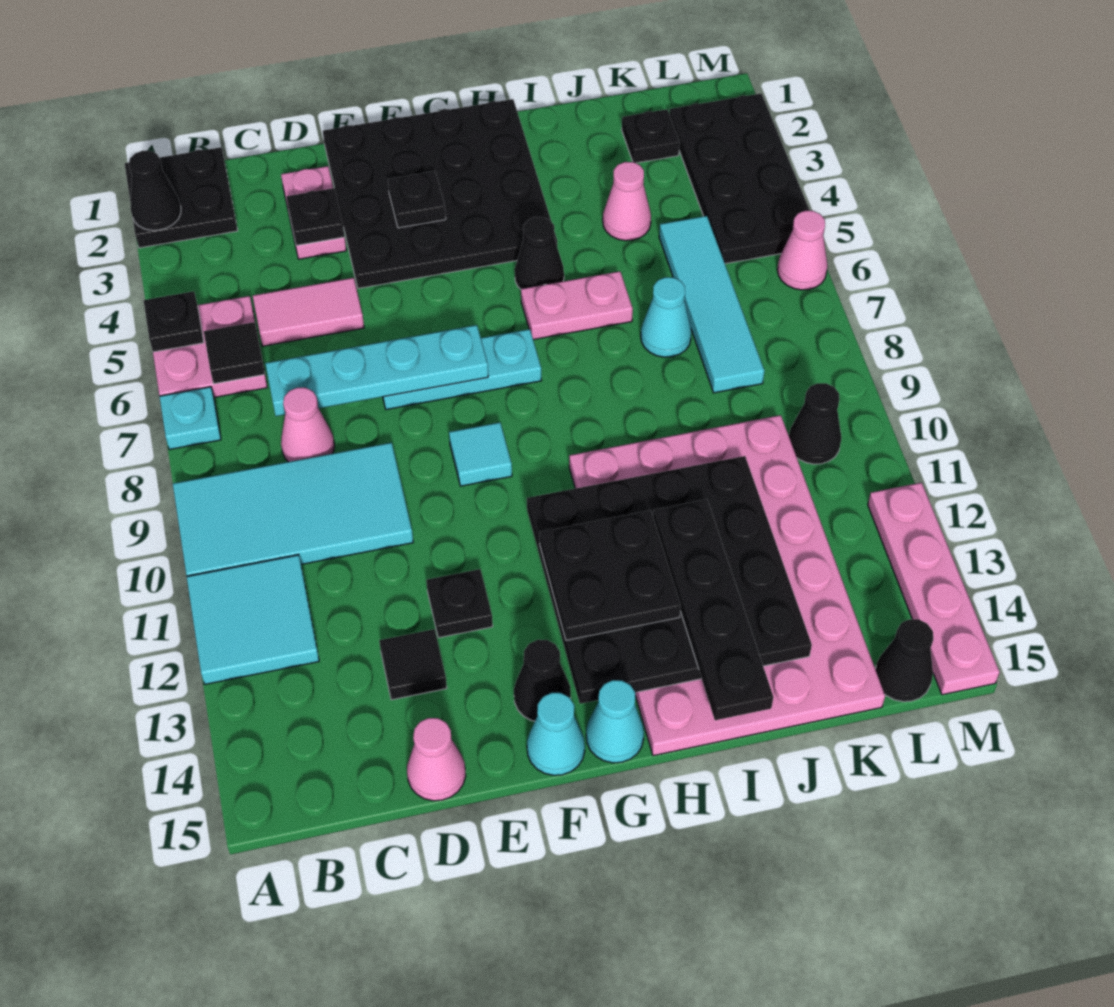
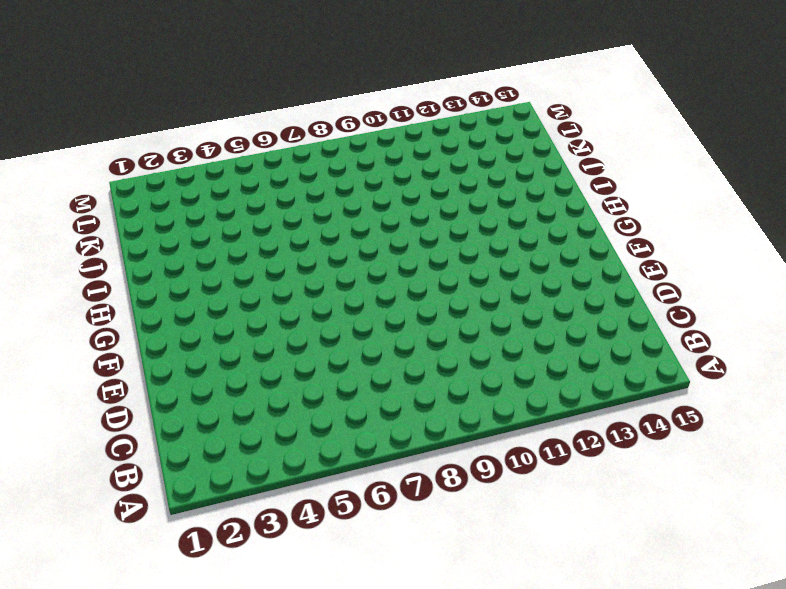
none -> black 2x2 plate [125,147,238,248]
none -> pink 2x2 plate [153,296,267,397]
none -> cyan 1x1 plate [160,387,221,449]
none -> cyan 2x4 tile [173,443,413,576]

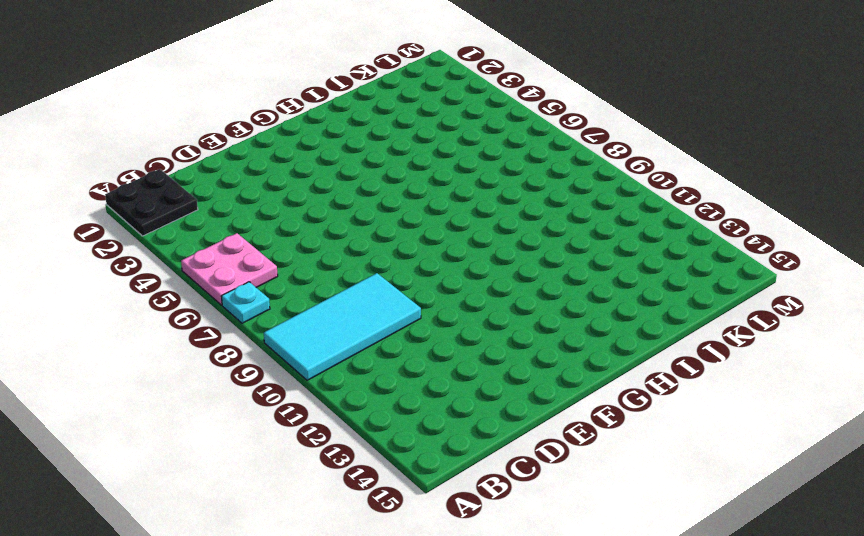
none -> cyan 2x2 tile [187,555,319,684]
none -> pink 1x2 tile [253,278,364,346]
none -> pink 1x1 cone [281,388,334,462]
none -> pink 1x2 plate [281,166,346,259]

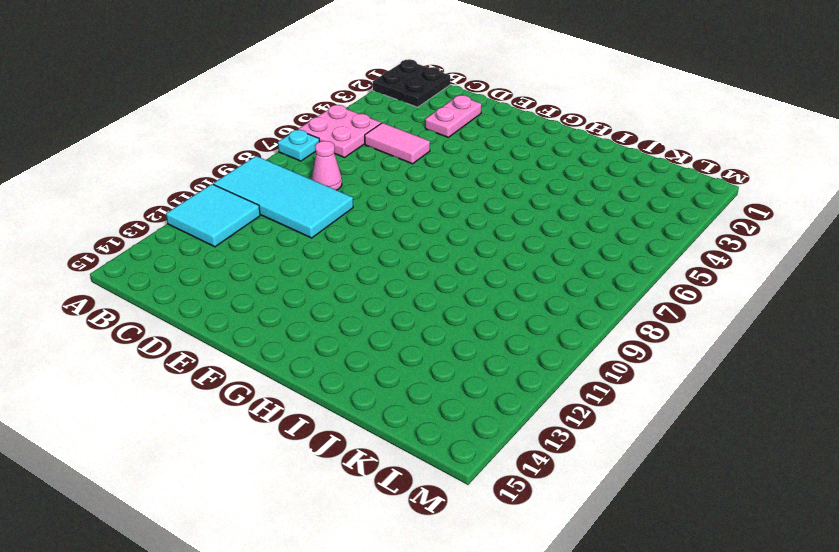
none -> black 1x1 tile [379,629,447,700]
none -> pink 1x1 cone [407,718,466,801]
none -> black 4x4 plate [323,99,557,288]
none -> cyan 1x3 plate [383,329,541,409]

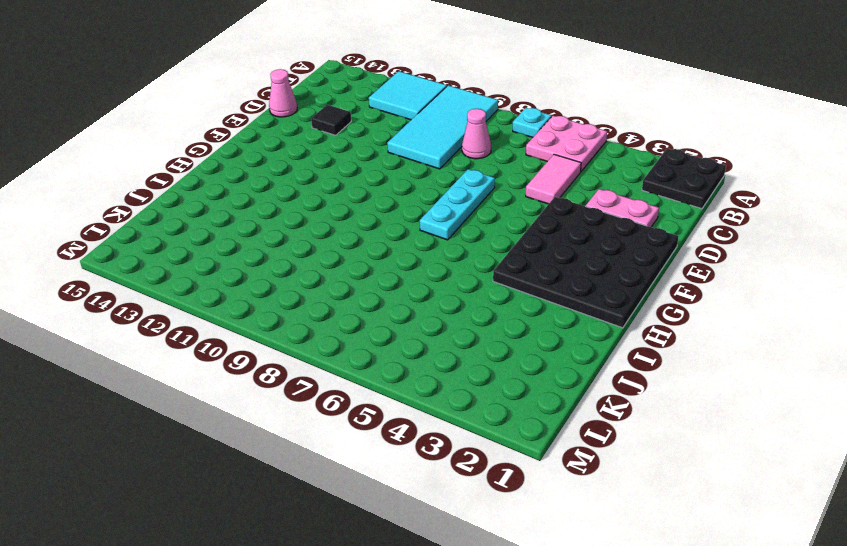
none -> black 1x1 plate [426,569,493,638]
none -> cyan 1x1 tile [449,422,512,486]
none -> black 1x1 cone [514,640,571,721]
none -> cyan 1x1 cone [527,693,585,775]

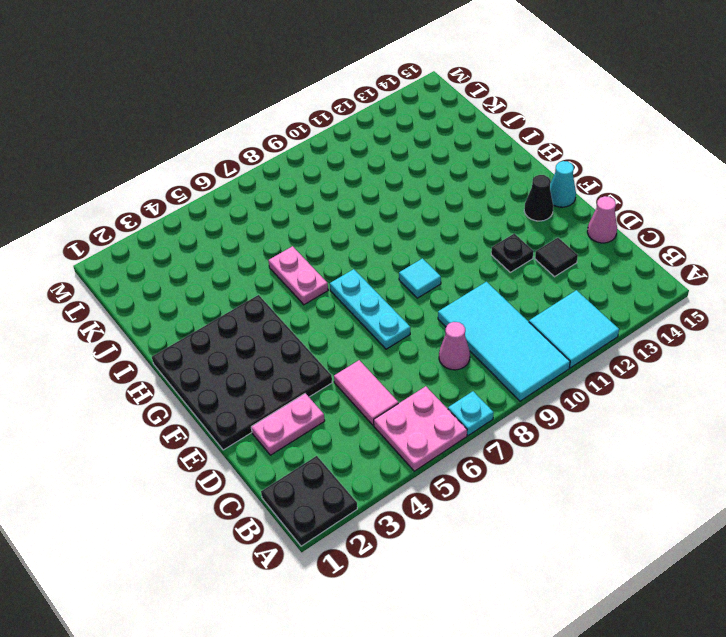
none -> cyan 1x1 cone [586,680,644,763]
none -> black 1x1 cone [515,217,564,289]
none -> pink 4x6 plate [569,415,885,756]
none -> pink 1x1 cone [603,162,651,241]

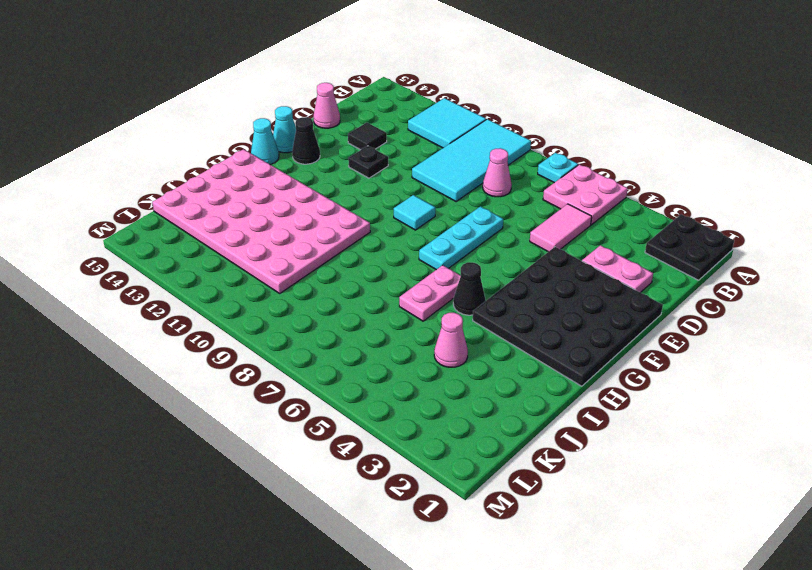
none -> cyan 1x1 cone [641,277,691,357]
none -> black 1x1 plate [622,109,680,163]
none -> cyan 1x4 tile [659,216,764,393]
none -> black 2x4 plate [669,94,810,264]

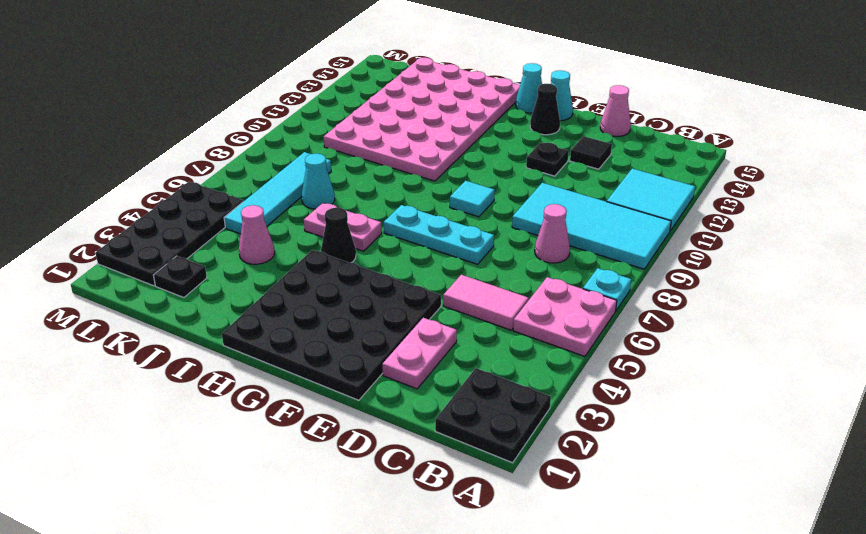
none -> black 1x1 cone [789,383,842,464]
none -> black 1x1 cone [875,619,933,702]
none -> pink 1x1 cone [777,211,828,290]
none -> pink 1x4 plate [868,483,999,695]

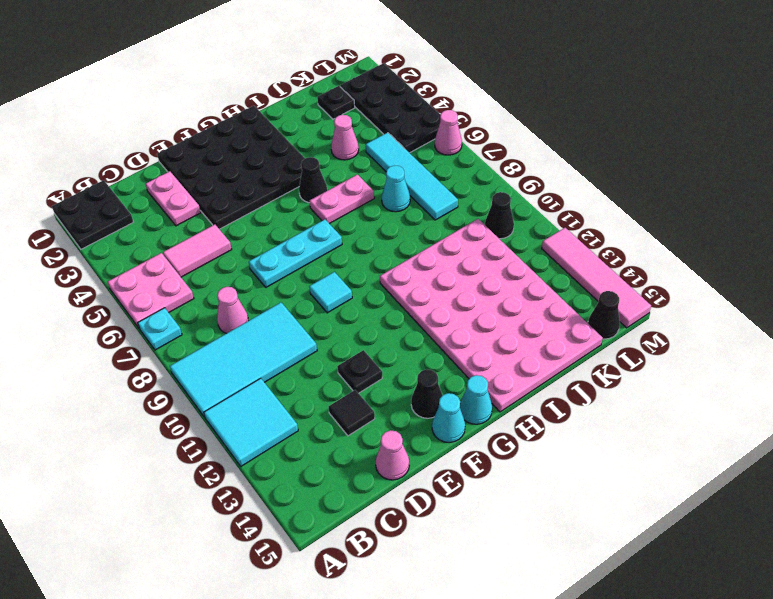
pink 1x4 tile [542,228,651,328] -> pink 1x4 plate [868,483,999,695]
none -> black 1x1 cone [129,151,181,230]
none -> black 1x1 plate [143,291,204,352]
none -> black 1x1 tile [204,322,265,384]
none -> cyan 1x4 plate [265,325,488,416]

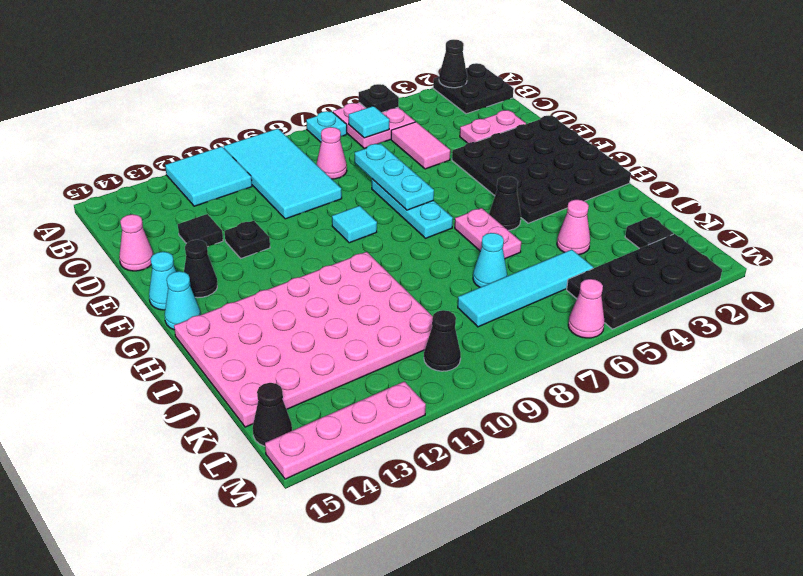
cyan 1x1 tile [349,106,389,138] -> black 1x1 tile [204,322,265,384]
cyan 1x3 plate [355,144,434,210] -> cyan 1x4 plate [265,325,488,416]
none -> black 1x1 plate [286,188,345,245]
none -> black 1x1 plate [388,171,446,228]
none -> black 4x4 plate [527,456,812,704]
none -> black 2x2 plate [540,510,681,640]

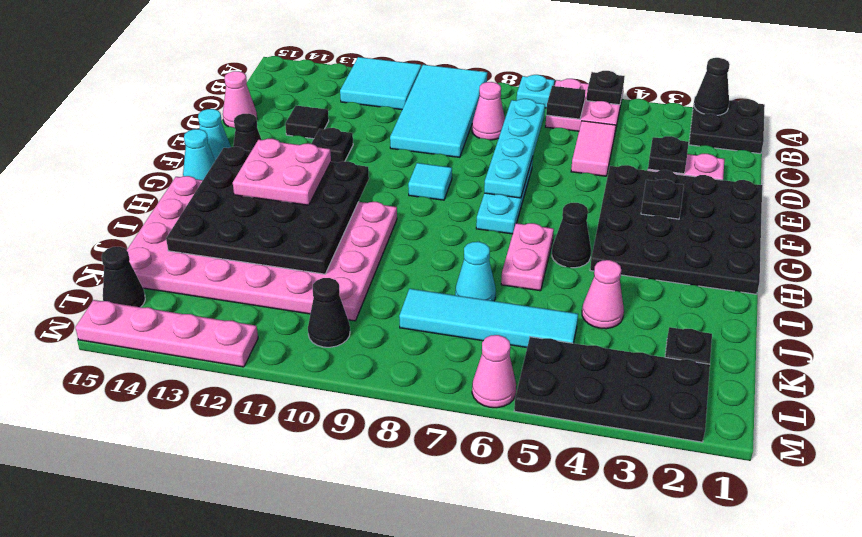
pink 2x2 plate [233,139,331,205] -> black 2x2 plate [540,510,681,640]
none -> black 1x4 plate [653,499,773,720]

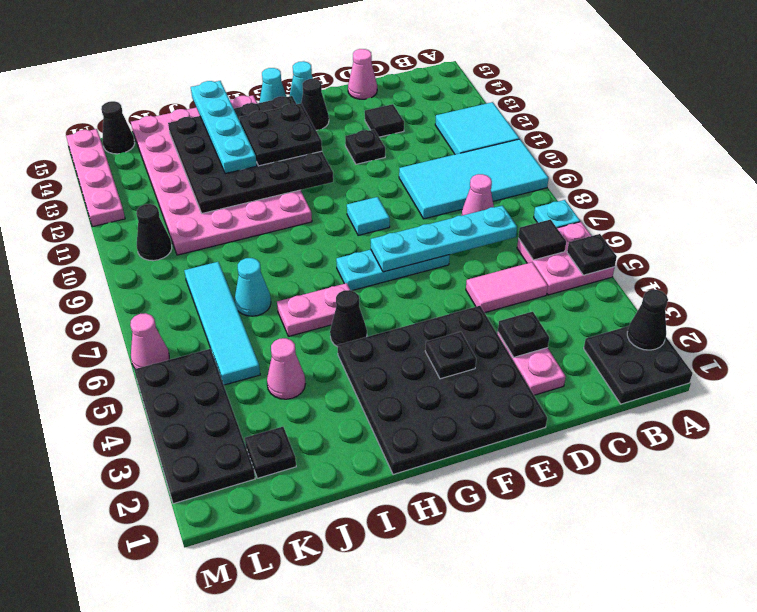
cyan 1x4 plate [191,81,257,174] -> black 1x4 plate [653,499,773,720]

